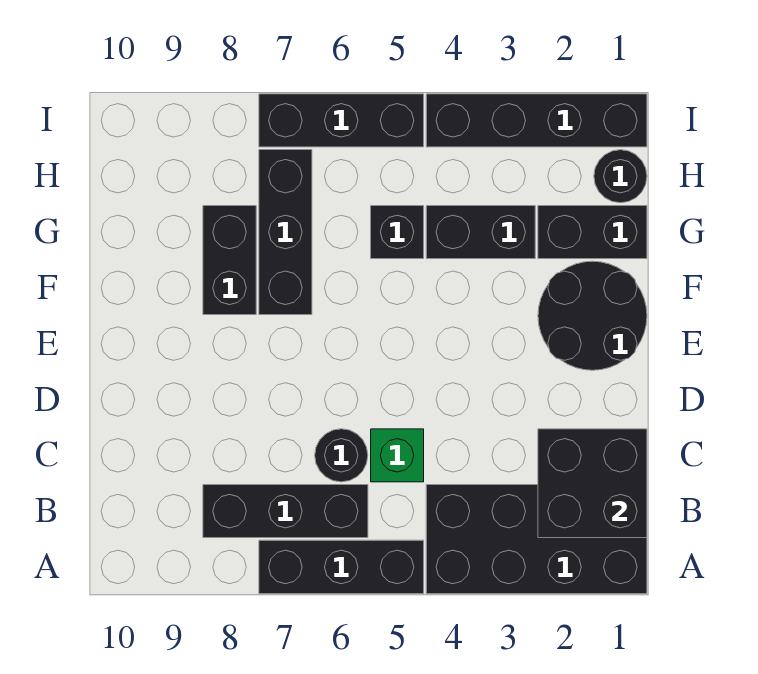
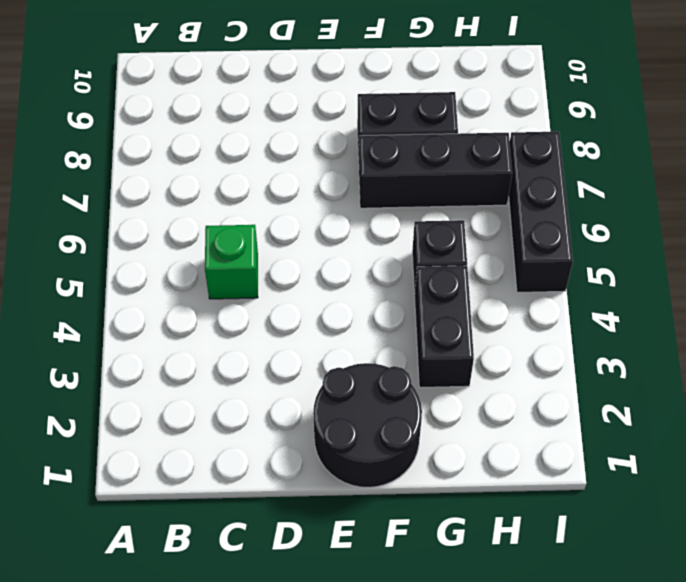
none -> black 2x4 brick [426,485,647,594]
none -> black 1x3 brick [259,540,424,594]
none -> black 1x3 brick [203,485,368,538]

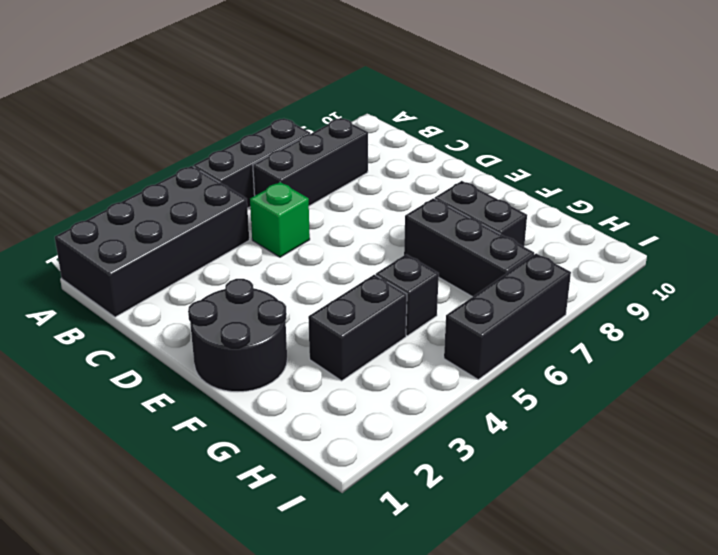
none -> black 1x1 round brick [315,429,368,482]
none -> black 1x2 brick [538,206,647,259]
none -> black 1x1 round brick [594,150,647,203]

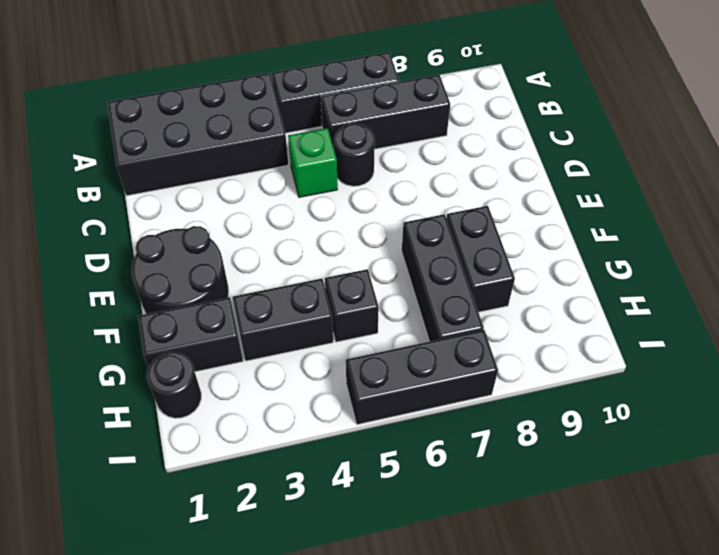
none -> black 1x4 brick [426,94,647,147]
none -> black 2x2 brick [538,429,647,538]

